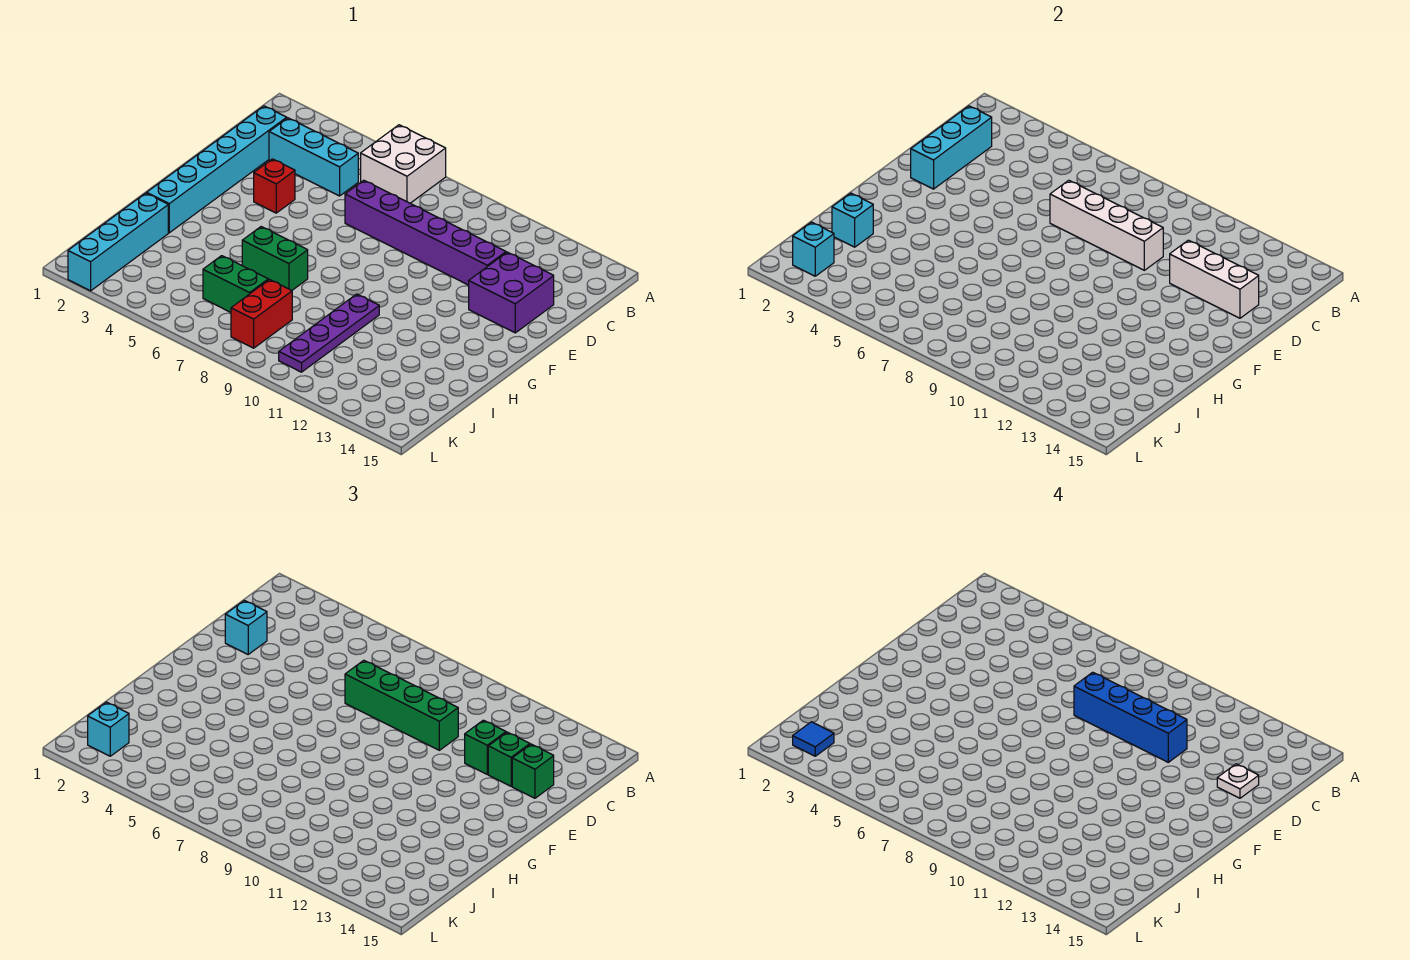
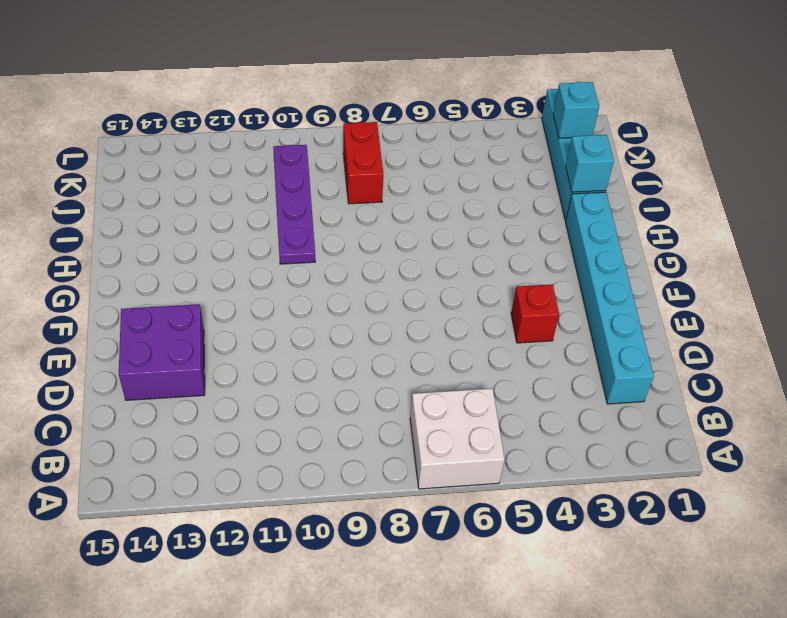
none -> cyan 1x3 brick [269,118,358,196]
none -> purple 1x6 brick [345,180,506,285]
none -> green 1x2 brick [242,227,308,290]

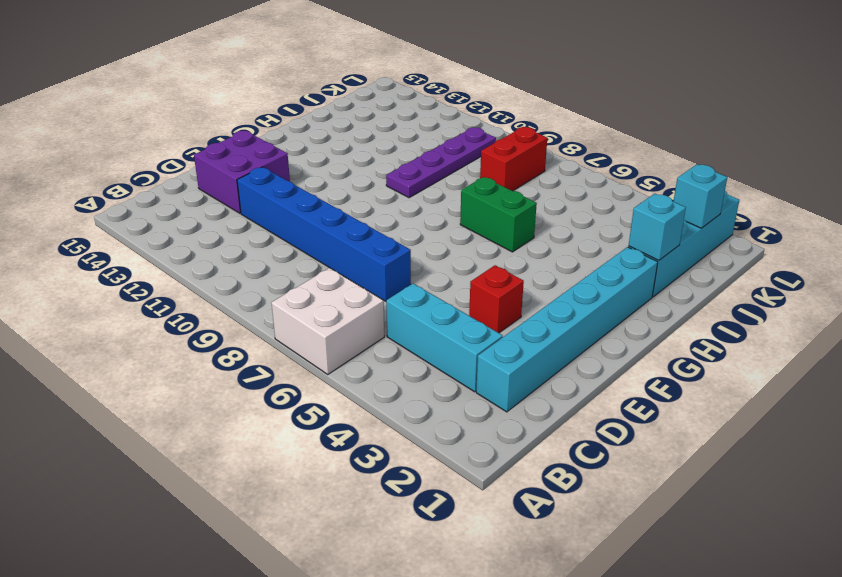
blue 1x6 brick [237,167,411,301] -> purple 1x6 brick [345,180,506,285]
none -> green 1x2 brick [203,256,268,312]
none -> cyan 1x3 brick [911,106,992,189]
none -> white 1x4 brick [1050,180,1163,270]

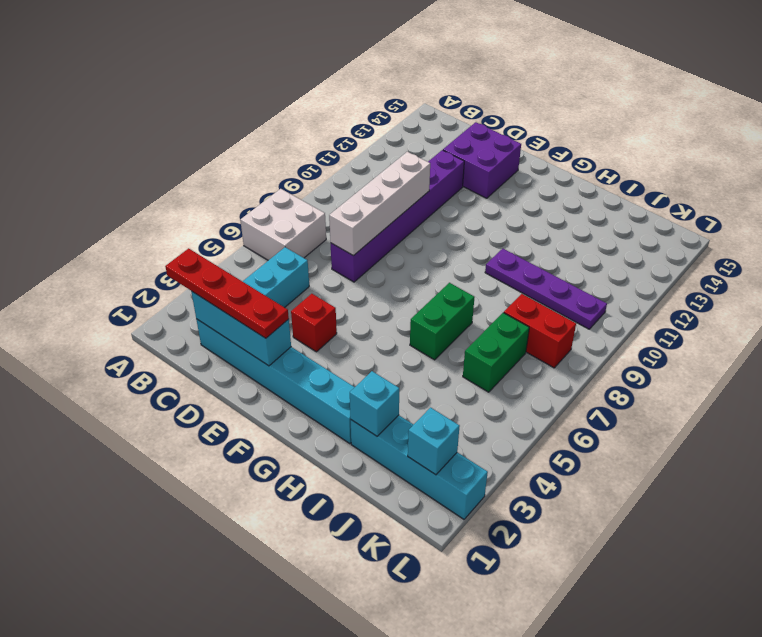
red 1x4 plate [165,248,289,338] -> cyan 1x1 brick [225,600,267,654]
none -> white 1x3 brick [1170,240,1259,318]
none -> green 1x4 brick [345,660,458,750]
none -> green 1x1 brick [465,720,506,774]

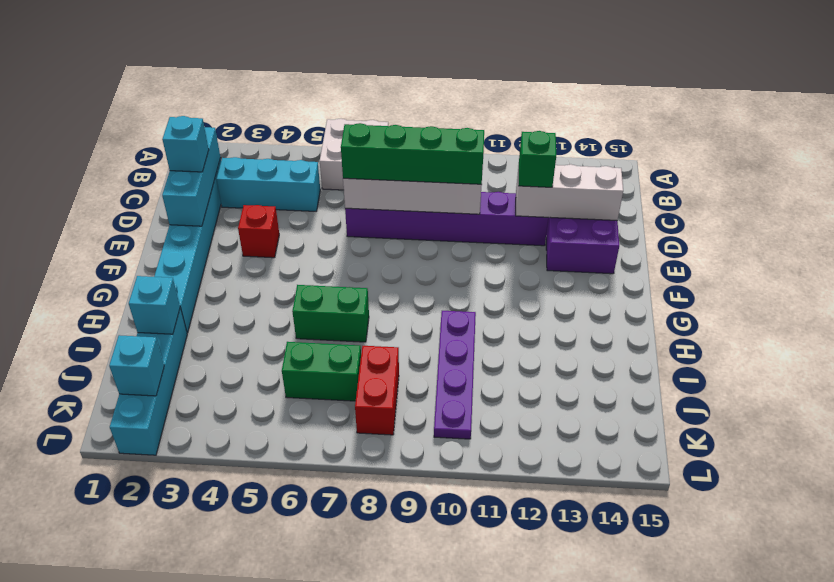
none -> green 1x1 brick [488,732,530,786]
none -> green 1x1 brick [512,744,554,798]
none -> cyan 1x1 brick [88,702,129,756]

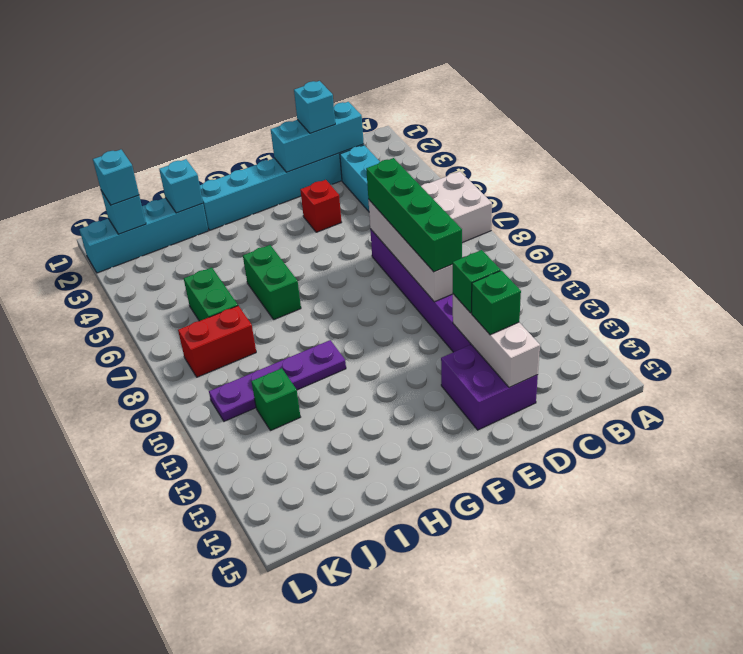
green 1x1 brick [251,368,300,431] -> green 1x1 brick moved to [512,744,554,798]
none -> blue 1x4 brick [1074,672,1187,762]
none -> white 1x1 plate [1217,764,1259,798]
none -> blue 1x1 tile [793,722,834,756]

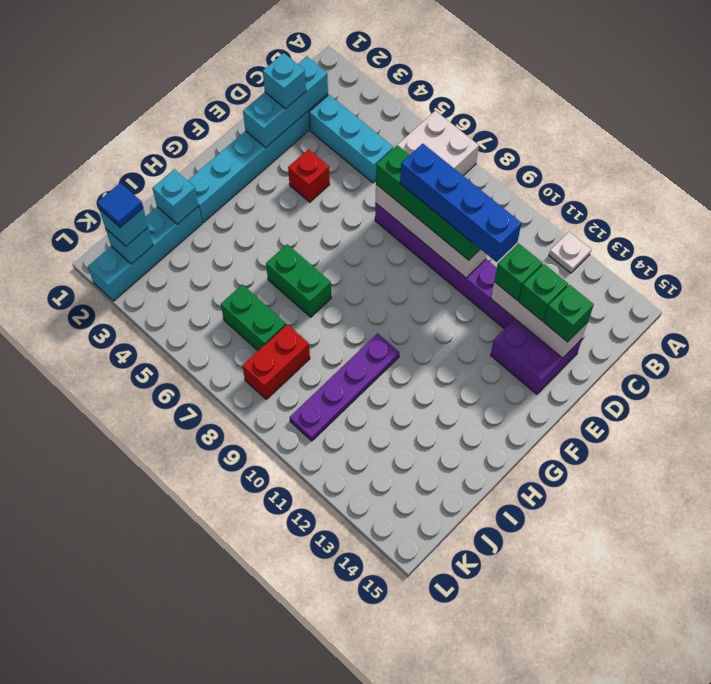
white 1x1 plate [549,232,591,273] -> white 1x1 plate moved to [1217,764,1259,798]

